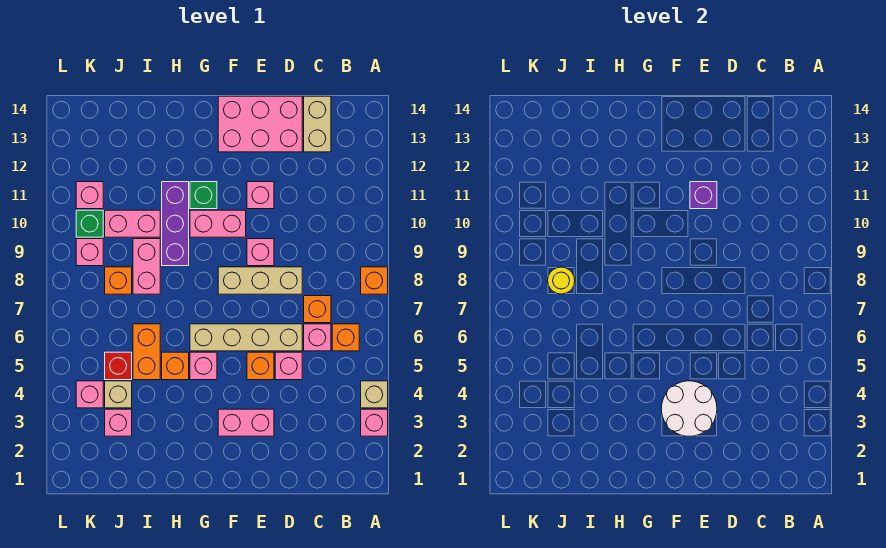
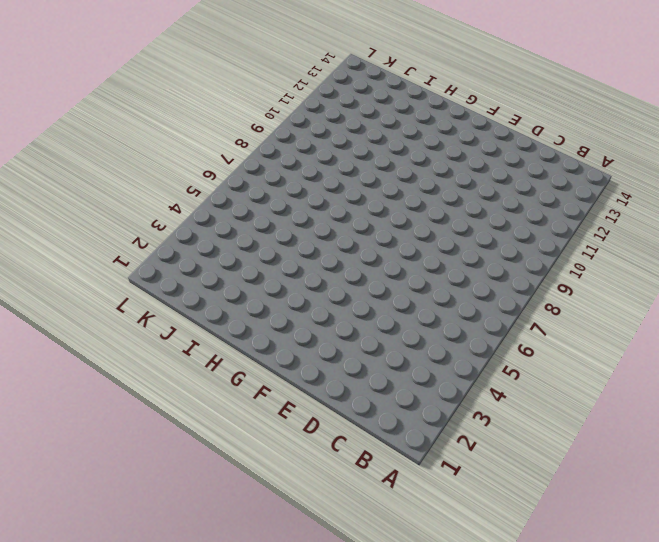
none -> pink 1x1 brick [361,409,388,436]
none -> tan 1x1 brick [361,381,388,408]
none -> orange 1x1 brick [361,267,388,294]
none -> orange 1x1 brick [332,324,359,351]

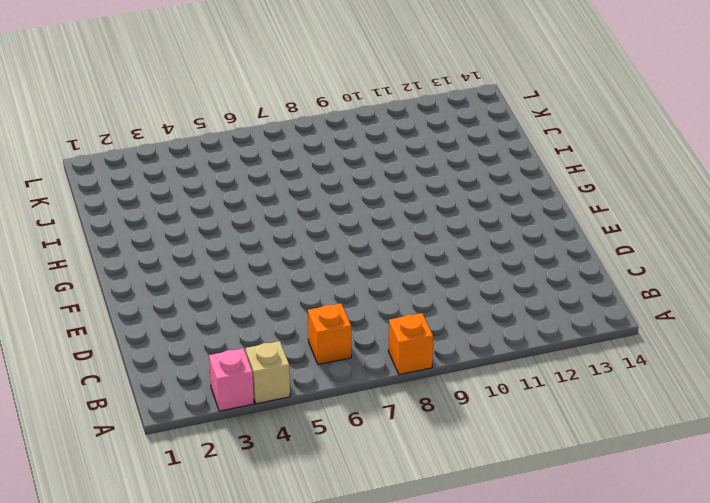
none -> pink 1x1 brick [304,324,331,351]
none -> orange 1x1 brick [304,296,331,323]
none -> tan 1x2 brick [304,96,331,152]
none -> pink 1x1 brick [275,352,302,380]

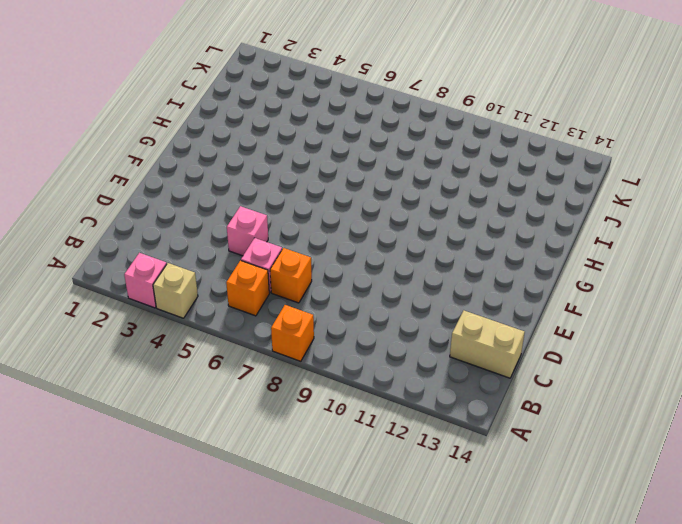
none -> tan 1x4 brick [190,324,302,351]
none -> tan 1x3 brick [218,267,302,294]
none -> pink 2x3 brick [218,96,302,152]
none -> pink 1x2 brick [218,409,274,436]

